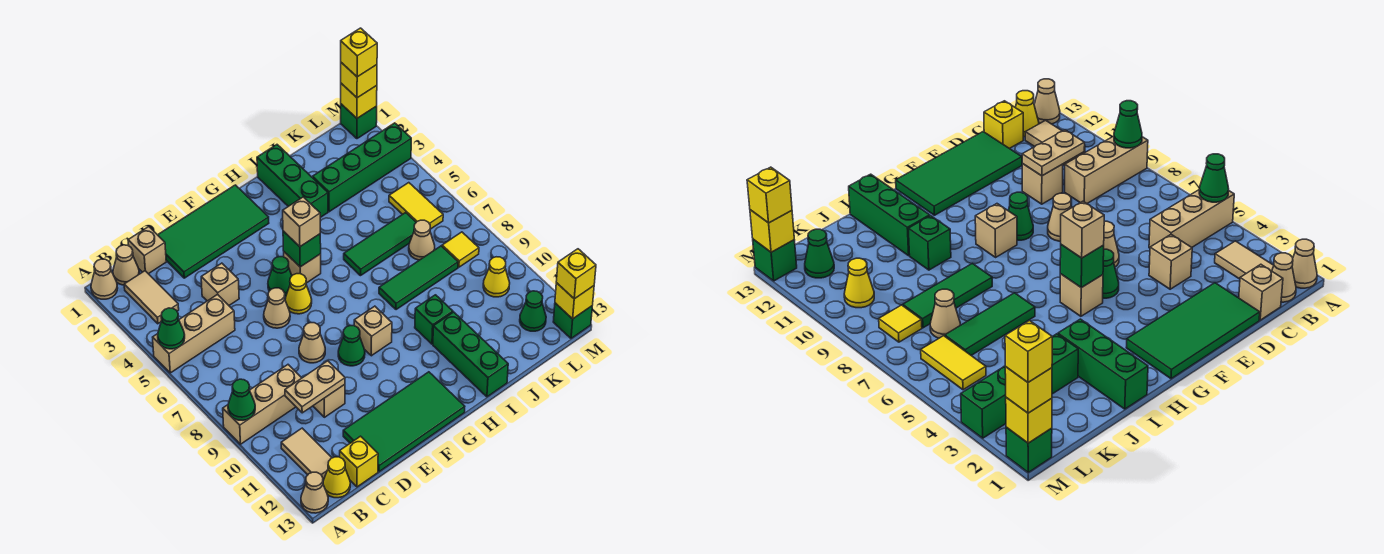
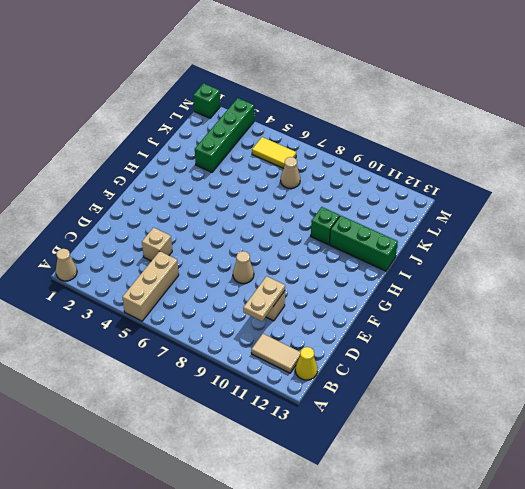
none -> tan 1x3 brick [223,365,301,444]
none -> tan 1x1 cone [301,472,328,513]
none -> tan 1x1 cone [113,245,139,285]
none -> tan 1x2 tile [124,271,179,324]

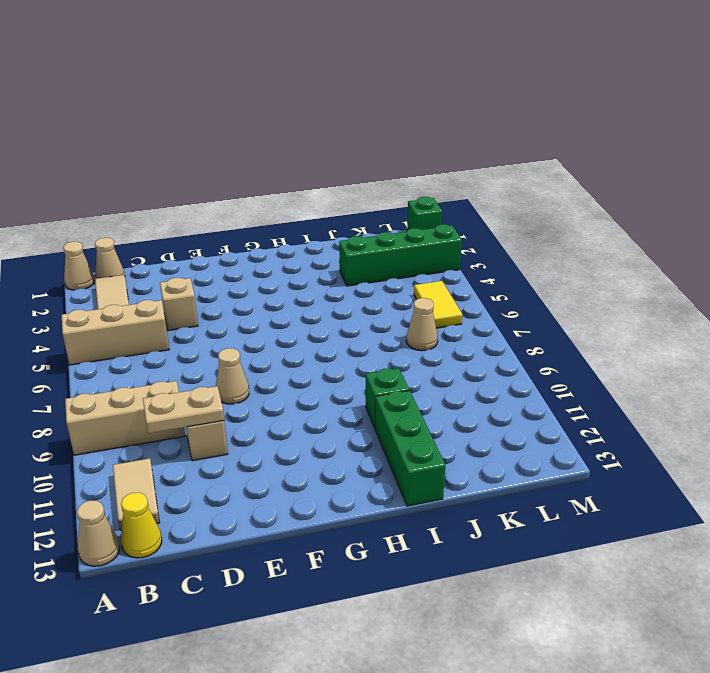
none -> tan 1x1 brick [128,227,166,274]
none -> yellow 1x1 brick [340,436,378,487]
none -> green 2x4 tile [158,185,269,278]
none -> green 2x4 tile [343,372,465,472]

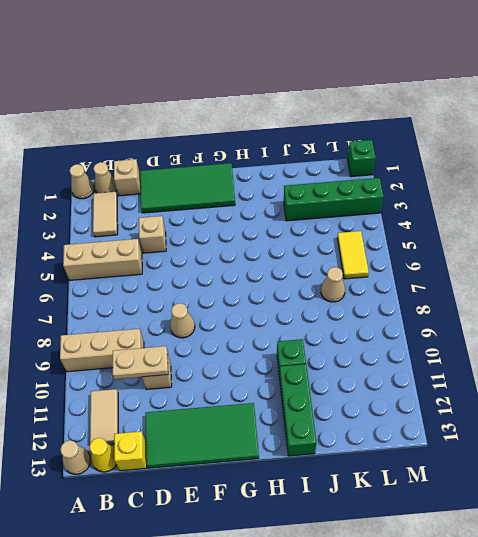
none -> tan 1x1 cone [264,288,290,328]
none -> green 1x1 cone [268,257,292,296]
none -> yellow 1x1 cone [285,274,312,314]
none -> green 1x1 cone [338,326,365,366]

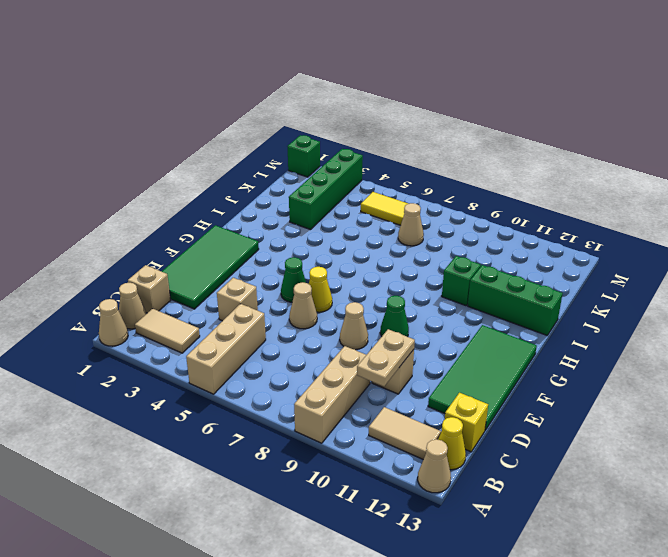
none -> tan 1x1 brick [284,252,321,283]
none -> tan 1x1 brick [354,306,392,356]
none -> green 1x3 brick [257,145,328,218]
none -> green 1x3 tile [344,213,416,276]

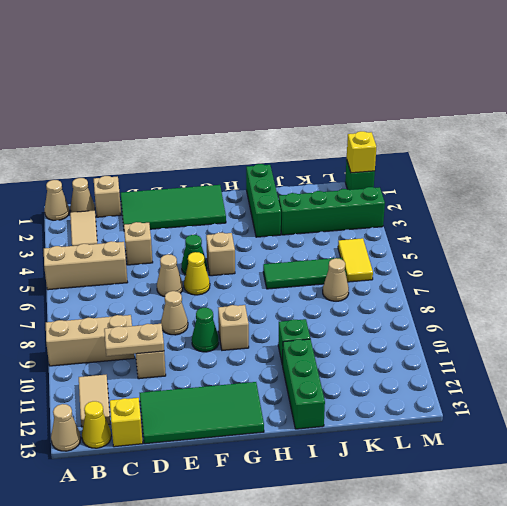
none -> green 1x3 tile [379,246,458,310]
none -> yellow 1x1 tile [442,232,479,267]
none -> yellow 1x1 cone [483,257,510,297]
none -> green 1x1 cone [520,291,546,331]

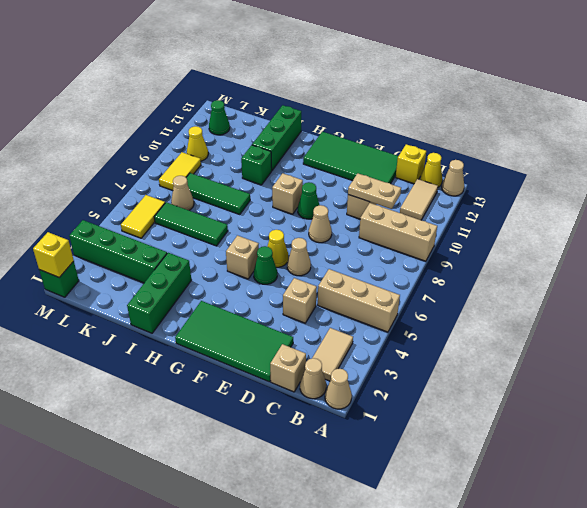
yellow 1x2 tile [159,152,201,191] -> yellow 1x1 tile [442,232,479,267]
none -> green 1x1 brick [553,303,592,338]
none -> green 1x1 cone [158,308,185,349]
none -> green 1x1 cone [228,379,255,420]
none -> green 1x1 brick [283,231,321,267]

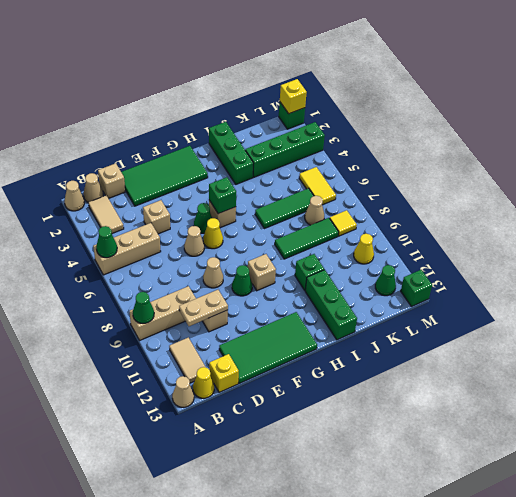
none -> yellow 1x1 brick [555,283,594,319]
none -> tan 1x1 brick [283,197,320,247]
none -> yellow 1x1 brick [341,63,377,98]
none -> yellow 1x1 brick [556,249,596,299]

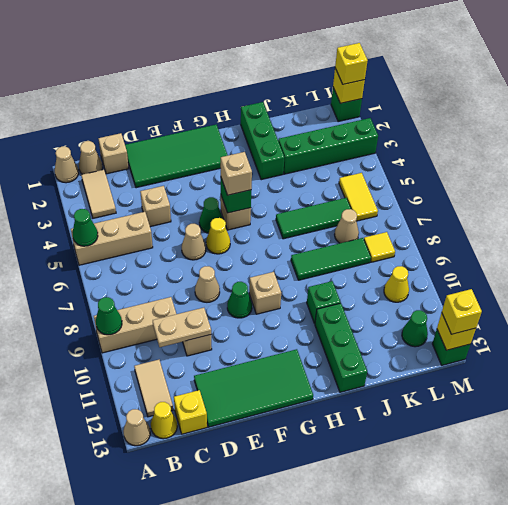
none -> yellow 1x1 brick [341,28,377,77]

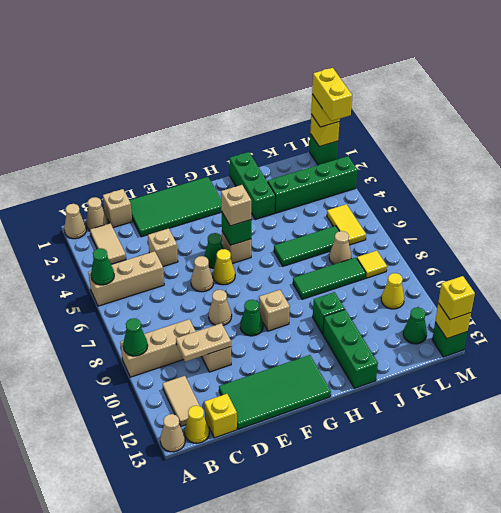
yellow 1x2 brick [312,68,352,121] -> yellow 1x1 brick [341,28,377,77]

